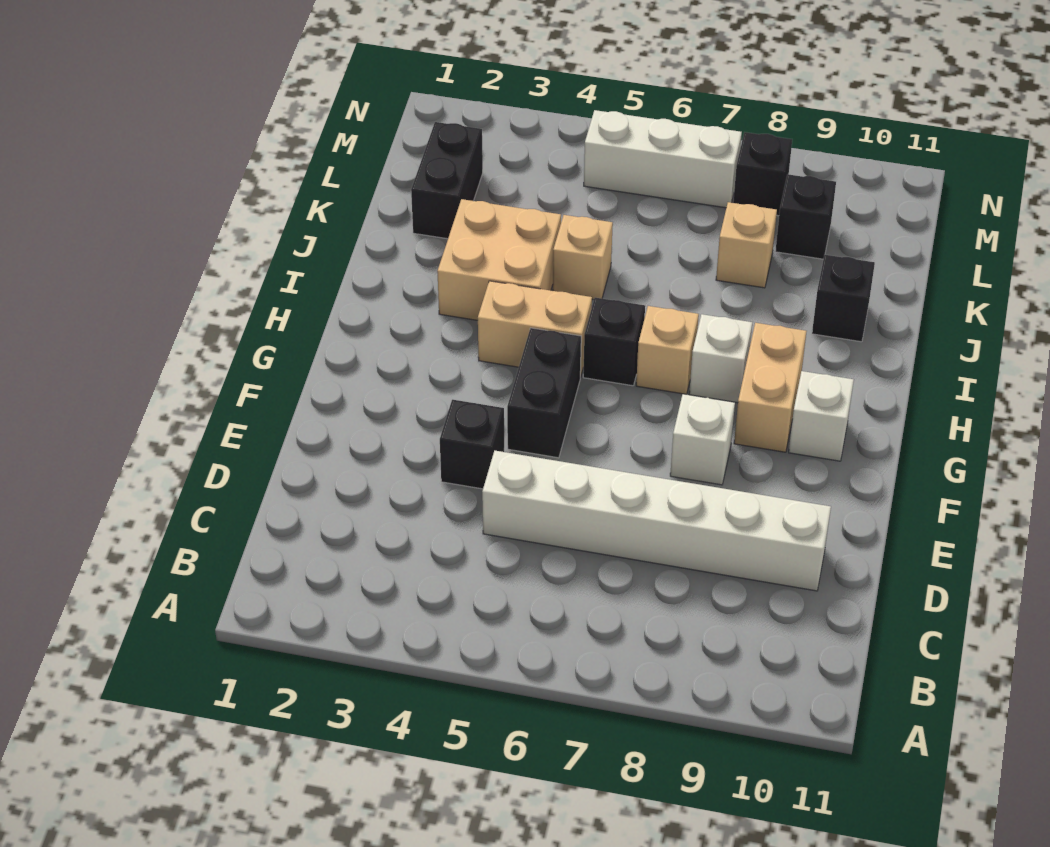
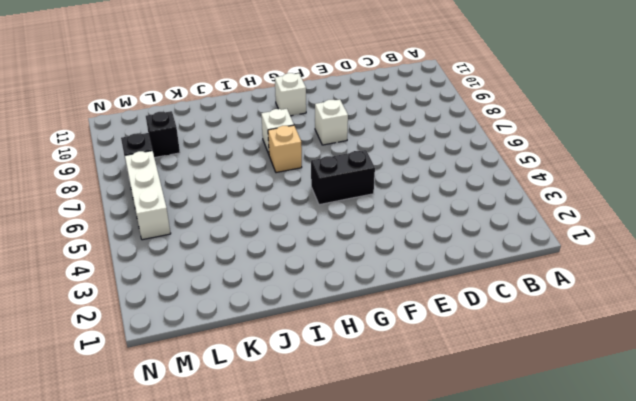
none -> white 1x6 brick [482,451,831,591]
none -> black 1x1 brick [440,400,504,489]
none -> tan 1x2 brick [734,323,807,452]

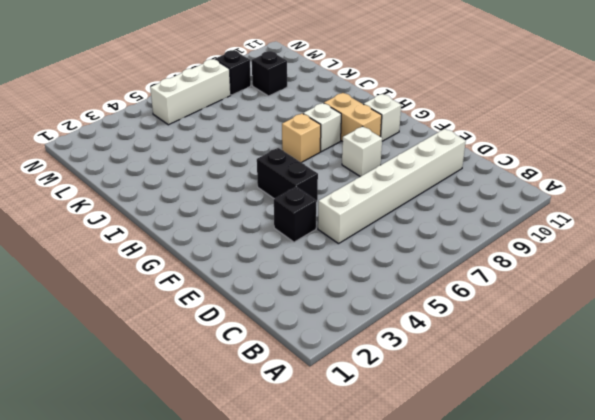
none -> tan 1x2 brick [478,281,592,377]
none -> black 1x1 brick [583,298,645,386]
none -> tan 2x2 brick [437,199,561,320]

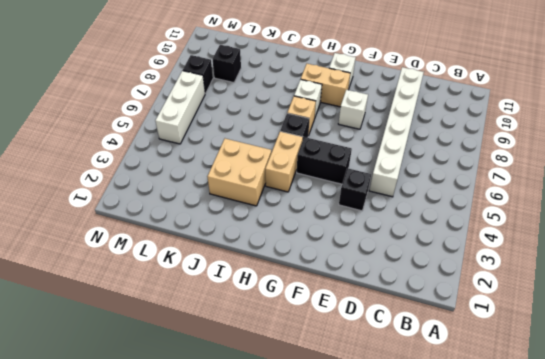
none -> tan 1x1 brick [553,215,613,300]
none -> black 1x1 brick [812,255,875,342]
none -> black 1x2 brick [411,122,483,239]

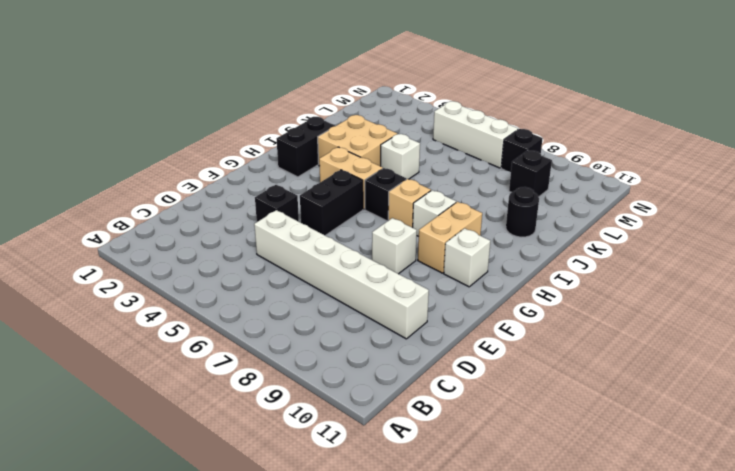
black 1x2 brick [276,117,335,177] -> black 1x2 brick moved to [411,122,483,239]
white 1x1 brick [381,134,420,179] -> tan 1x1 brick [553,215,613,300]
black 1x1 round brick [506,187,539,237] -> black 1x1 brick [812,255,875,342]
none -> tan 1x1 brick [716,202,777,288]

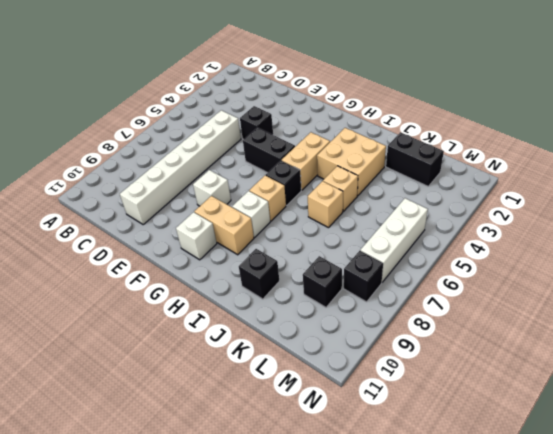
tan 1x1 brick [308,181,343,228] -> tan 1x1 brick moved to [716,202,777,288]

